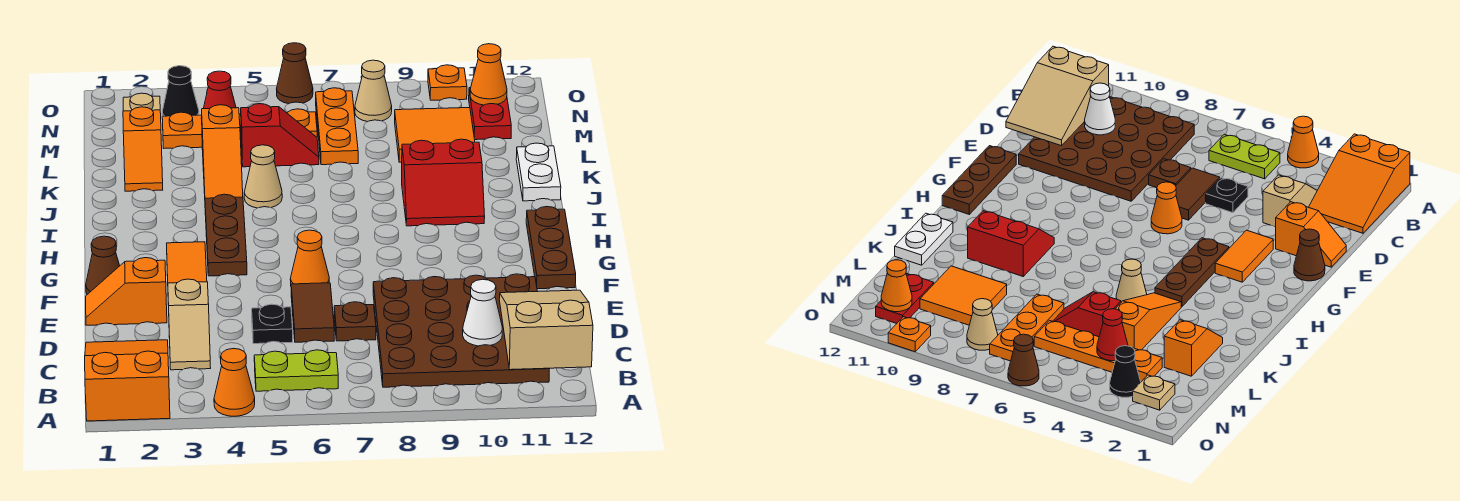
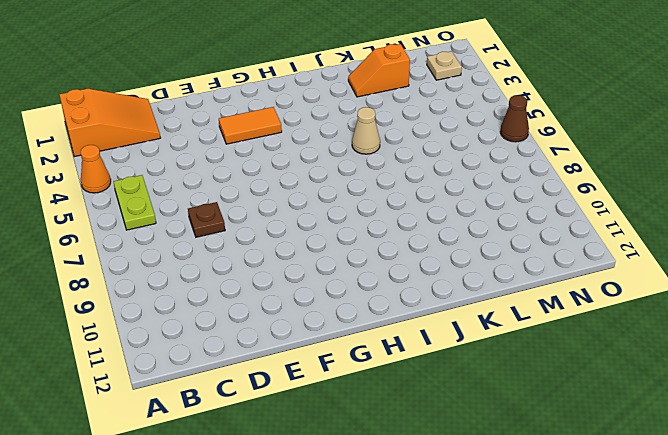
none -> brown 4x4 plate [373,274,549,387]
none -> tan 1x2 slope [168,279,211,370]
none -> black 1x1 plate [252,304,293,344]
none -> brown 1x2 tile [291,283,334,342]

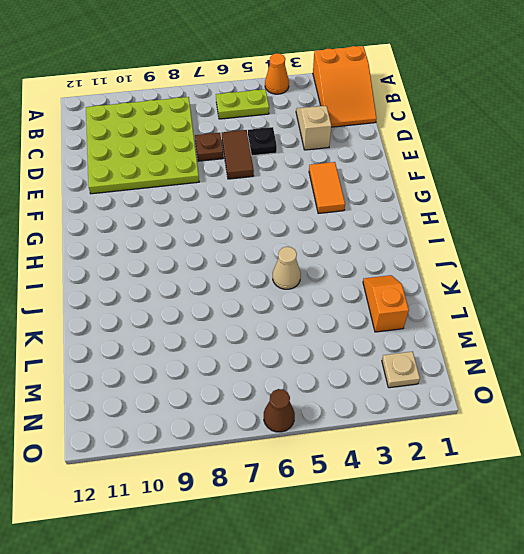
lime 4x4 plate [86,97,199,194] -> brown 4x4 plate [373,274,549,387]
none -> orange 1x2 slope [86,258,167,325]
none -> brown 1x1 cone [86,236,120,294]
none -> orange 1x1 cone [290,230,329,284]
none -> brown 1x3 plate [526,207,576,289]

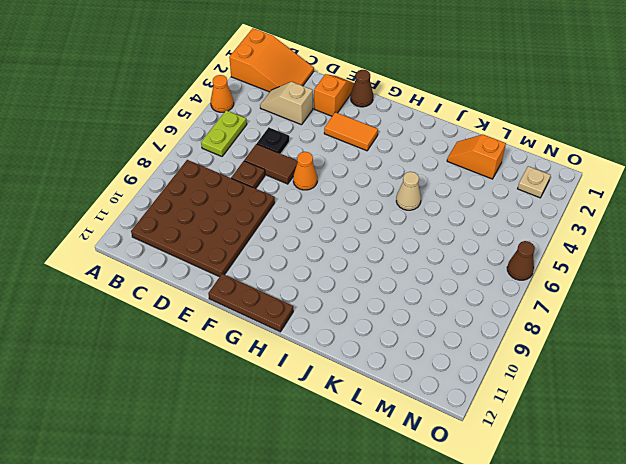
none -> brown 1x3 plate [205,194,247,276]
none -> red 2x2 slope [402,139,485,226]
none -> orange 1x3 slope [202,105,243,198]
none -> white 1x2 plate [516,143,561,201]

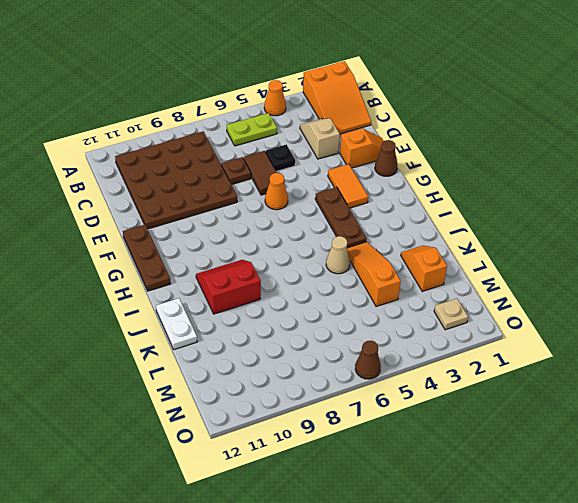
none -> red 1x2 slope [241,104,319,167]
none -> orange 1x3 plate [316,88,358,165]
none -> orange 2x2 tile [395,108,475,162]
none -> orange 1x4 plate [162,109,317,148]

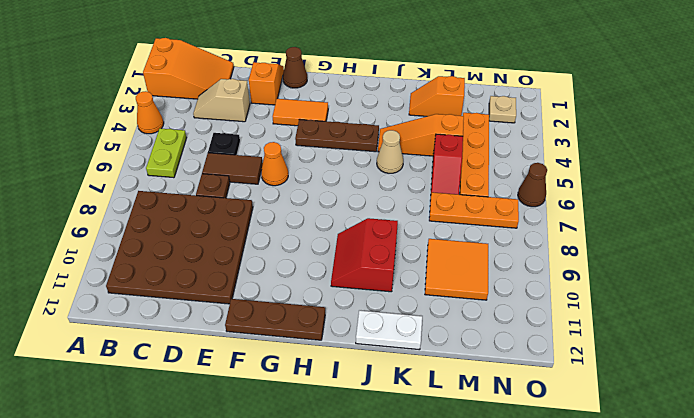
none -> red 1x2 plate [469,88,511,140]
none -> black 1x1 cone [162,66,199,116]
none -> tan 1x1 cone [355,60,392,122]
none -> orange 1x1 plate [428,65,467,100]

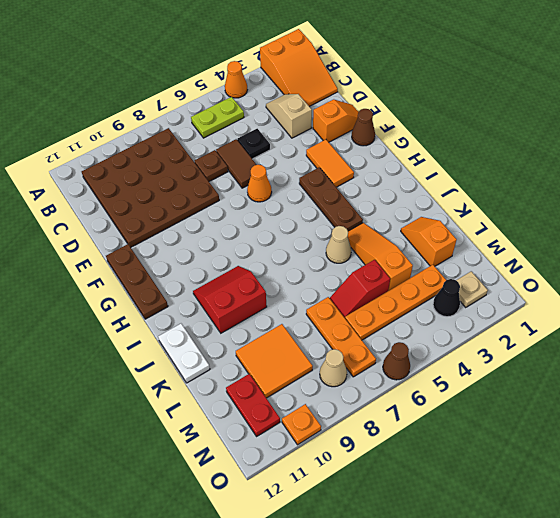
none -> tan 2x3 slope [499,290,593,370]
none -> white 1x1 cone [463,279,502,346]
none -> red 1x1 cone [201,71,236,119]
none -> orange 1x1 cone [470,44,507,105]

